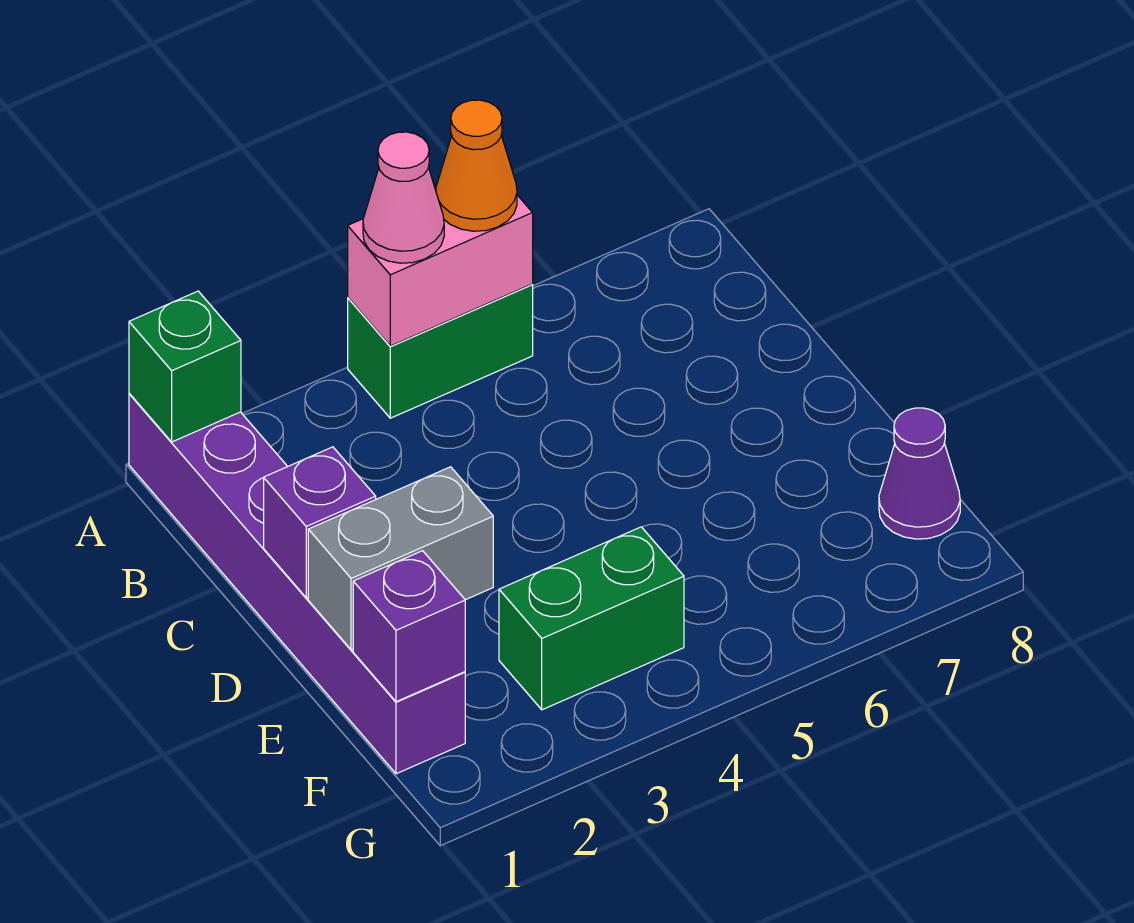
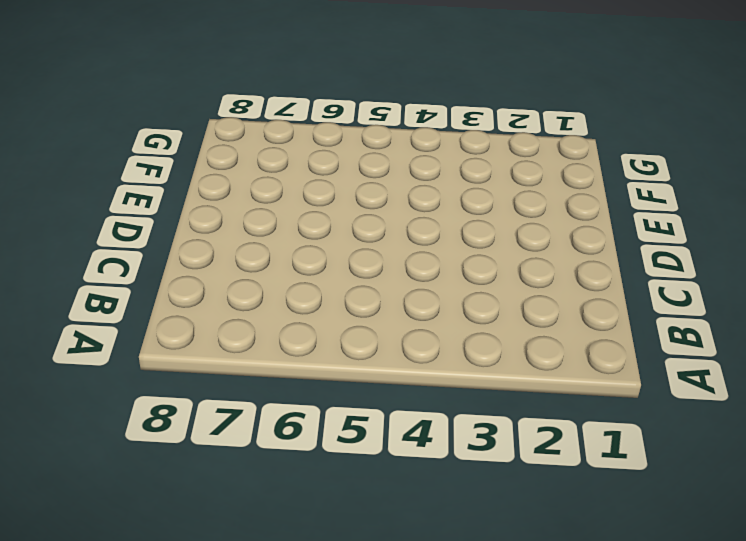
none -> purple 1x6 brick [129,394,465,774]
none -> green 1x2 brick [348,284,533,418]

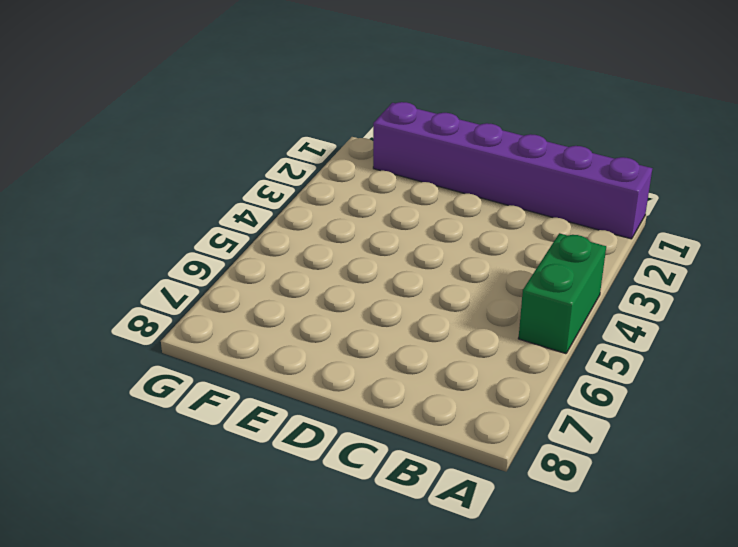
none -> green 1x2 brick [499,527,684,710]
none -> purple 1x1 cone [879,408,960,539]

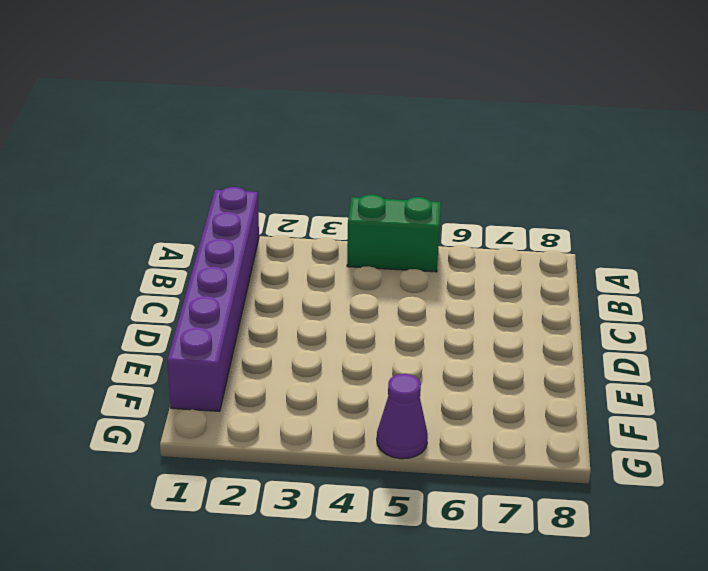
purple 1x1 cone [377,374,428,459] -> purple 1x1 cone moved to [879,408,960,539]
none -> green 1x2 brick [499,527,684,710]
none -> green 1x1 brick [129,291,241,442]

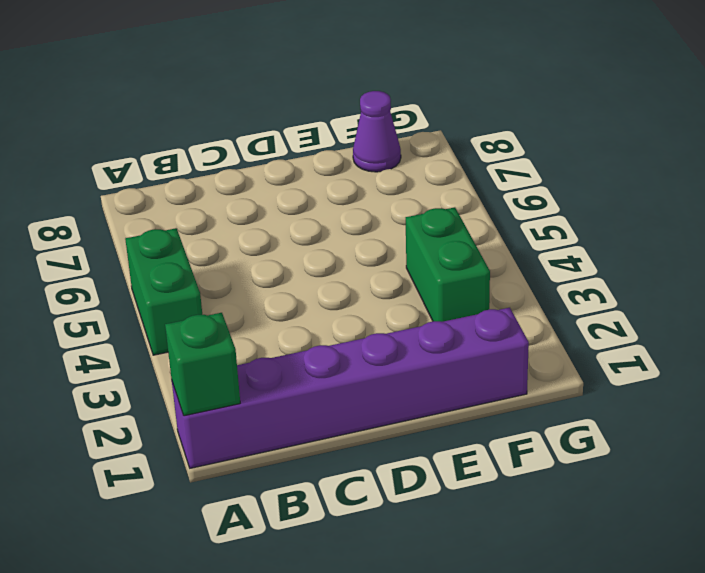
none -> pink 1x2 brick [348,187,533,346]
none -> purple 1x1 brick [264,447,376,598]

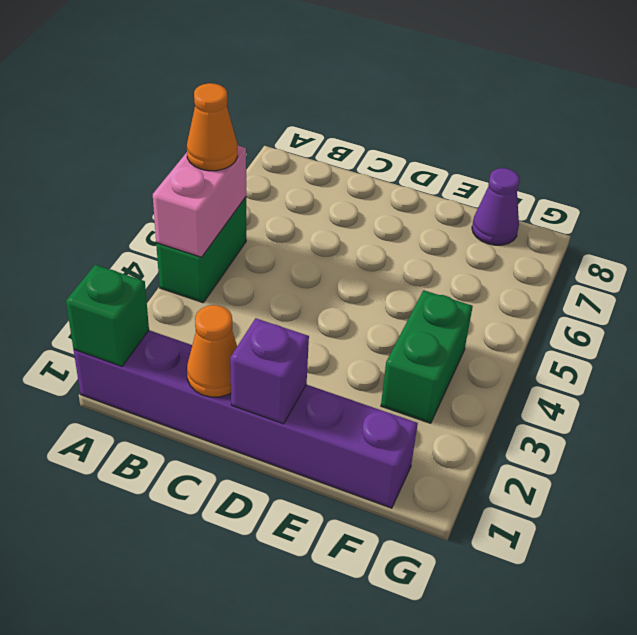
orange 1x1 cone [187,305,237,397] -> none
none -> grey 1x2 brick [308,467,493,650]
none -> purple 1x1 brick [353,551,465,702]

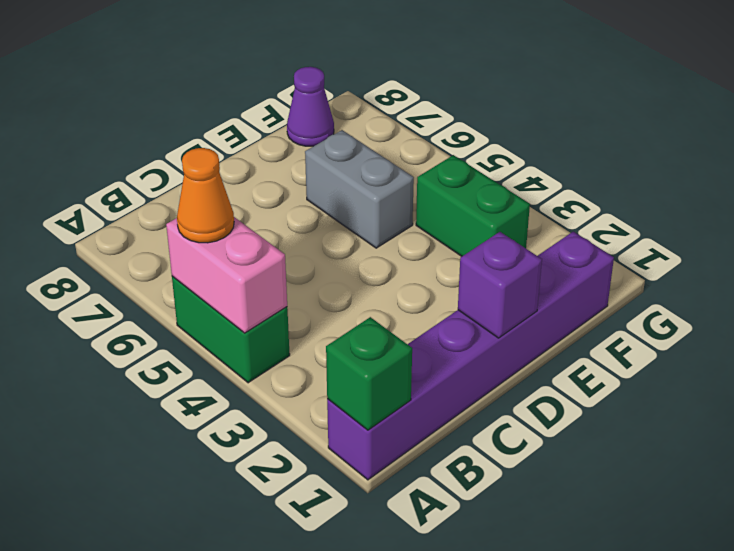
grey 1x2 brick [305,130,414,248] -> grey 1x2 brick moved to [308,467,493,650]
none -> purple 1x1 brick [353,551,465,702]
none -> pink 1x1 cone [363,132,444,263]

